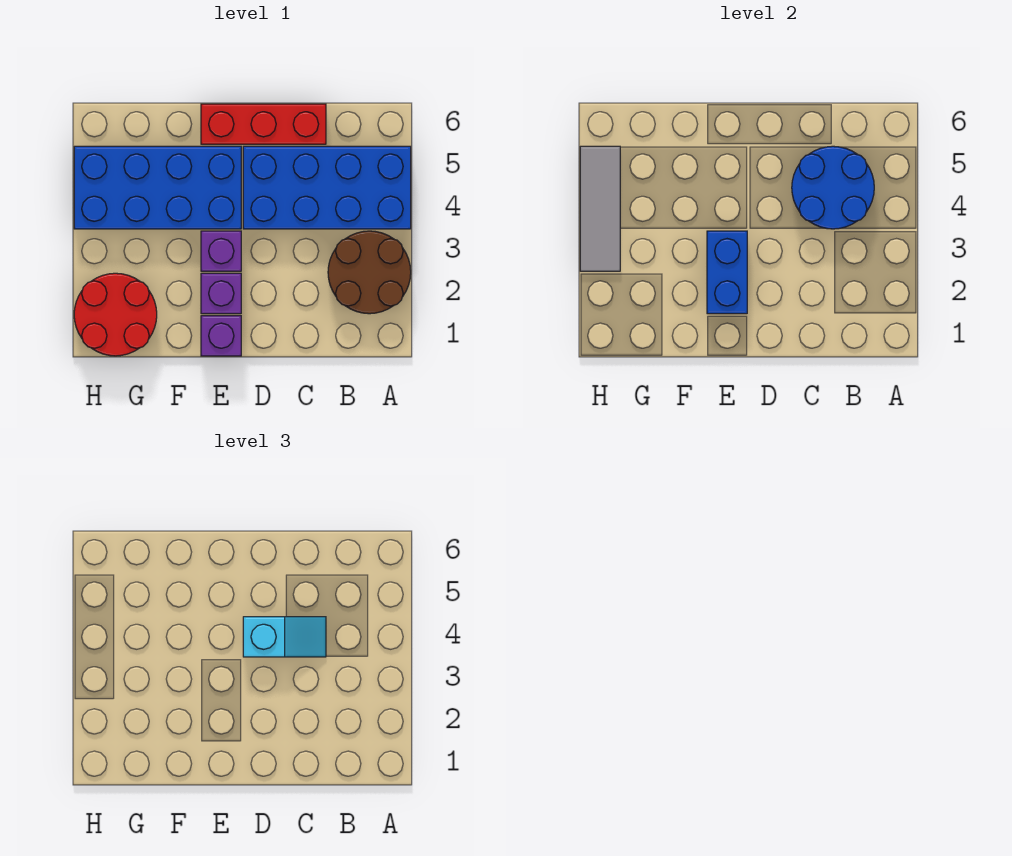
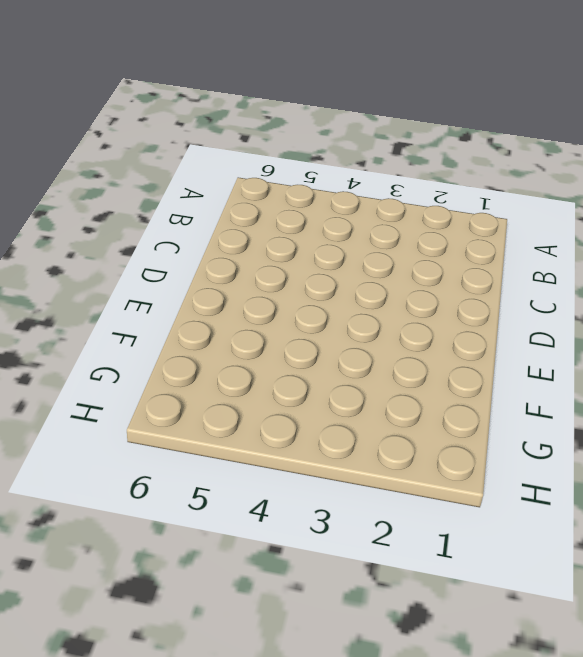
none -> brown 2x2 round brick [328,231,411,314]
none -> blue 2x4 brick [243,146,411,229]
none -> red 1x3 brick [201,104,326,144]

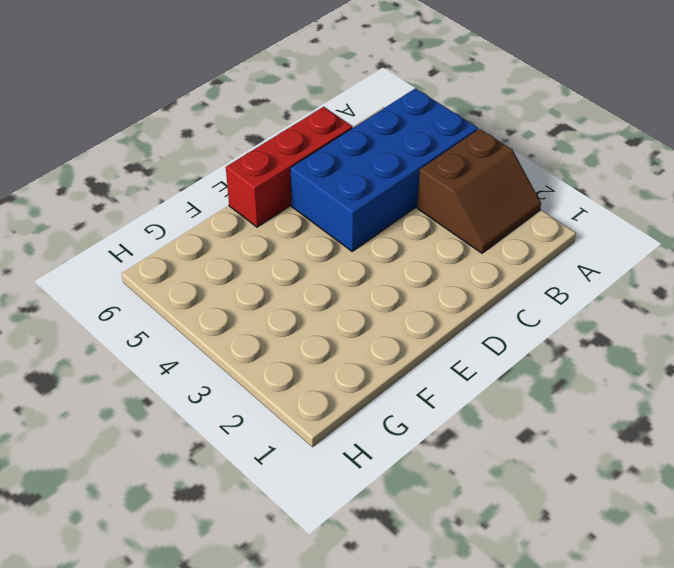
brown 2x2 slope [417,129,541,253] -> brown 2x2 round brick [328,231,411,314]
none -> purple 1x1 brick [201,316,241,356]
none -> purple 1x1 brick [201,273,241,314]
none -> purple 1x1 brick [201,231,241,271]

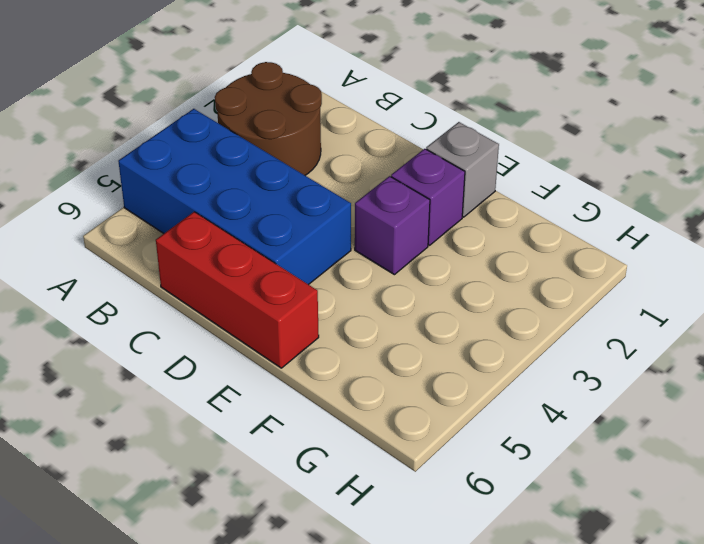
grey 1x1 brick [426,122,499,217] -> purple 1x1 brick [201,316,241,356]
none -> blue 2x4 brick [74,146,241,229]
none -> red 2x2 round brick [74,273,157,356]
none -> blue 2x2 round brick [792,146,874,229]

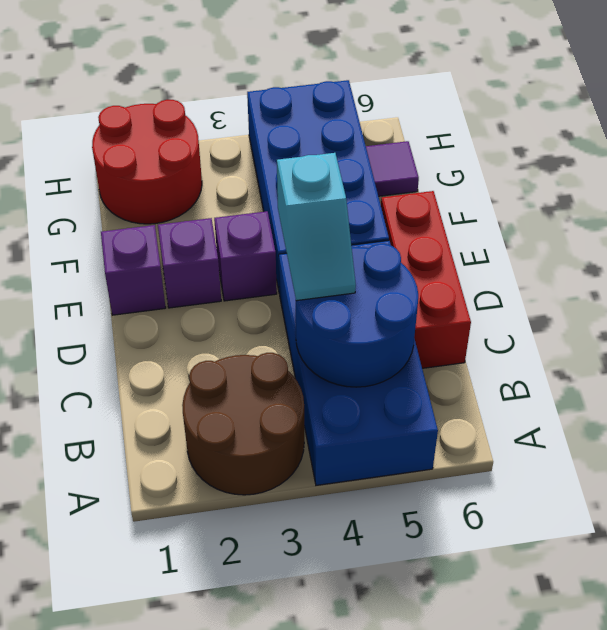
purple 1x1 tile [366,141,419,196] -> none
none -> blue 1x2 brick [707,231,747,314]
none -> grey 1x3 tile [580,146,620,271]

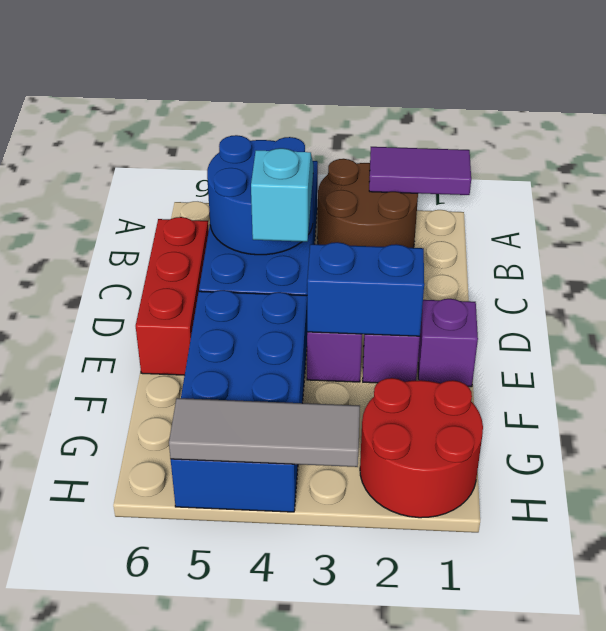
purple 1x2 tile [369,147,471,195] -> none

